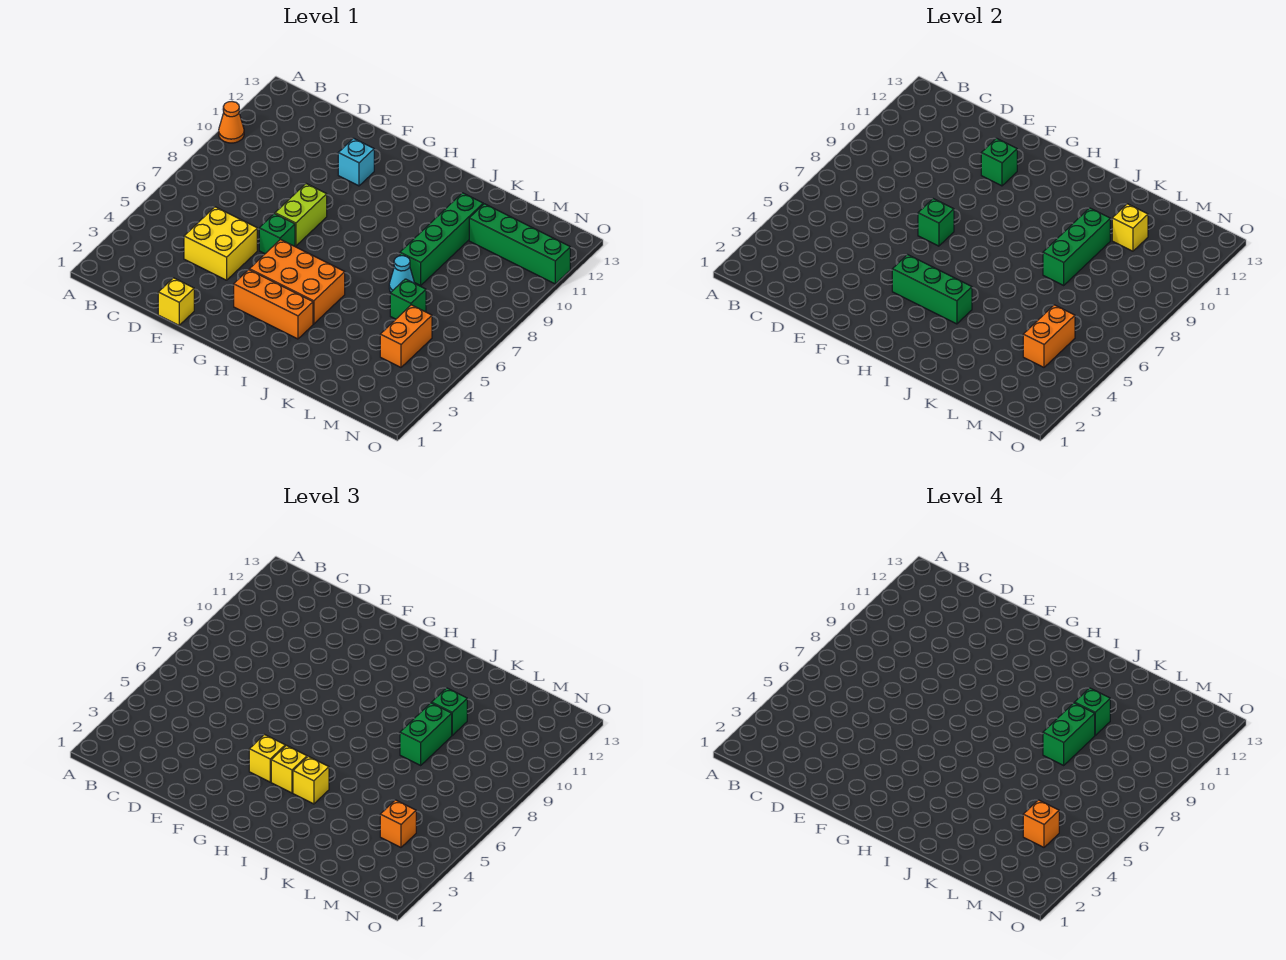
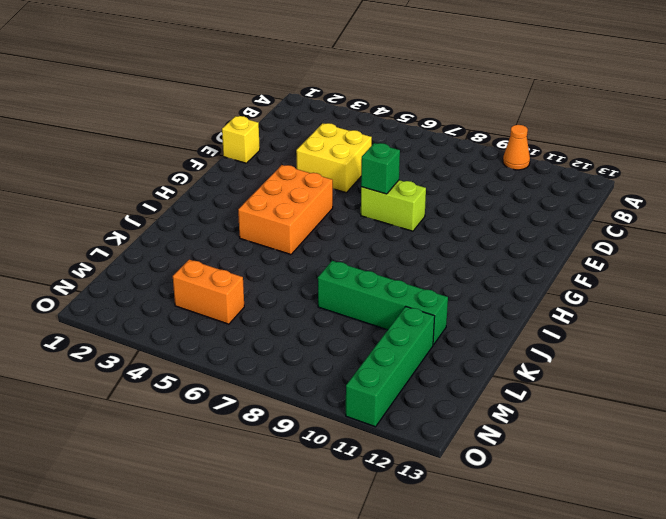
none -> green 1x1 brick [259,214,295,254]
none -> cyan 1x1 brick [338,138,374,186]
none -> orange 1x3 brick [234,270,313,339]

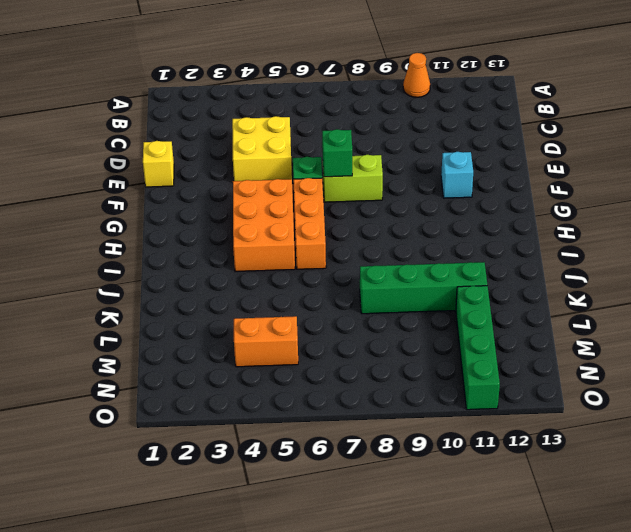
orange 1x3 brick [293,178,326,269] -> orange 1x3 brick moved to [234,270,313,339]
none -> cyan 1x1 cone [389,256,414,292]
none -> green 1x1 brick [390,279,426,319]
none -> green 1x1 brick [981,138,1017,186]

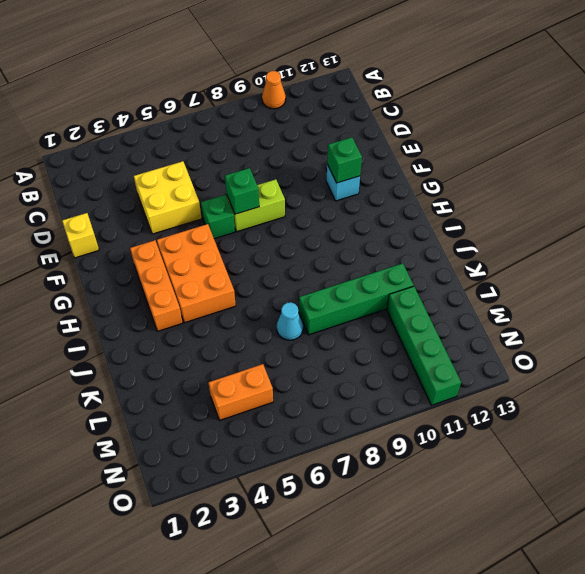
none -> green 1x1 brick [390,279,426,319]
none -> green 1x3 brick [892,255,972,324]
none -> green 1x3 brick [1043,208,1110,285]

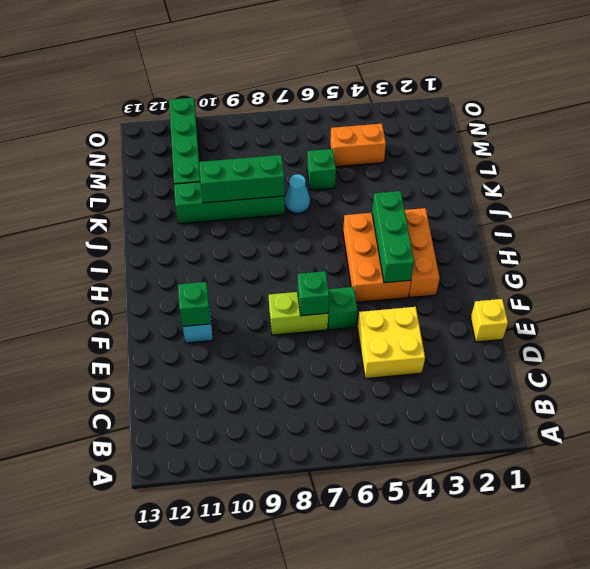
none -> orange 1x1 cone [219,102,244,143]
none -> yellow 1x1 brick [1112,204,1148,251]
none -> orange 1x2 brick [1023,305,1075,367]

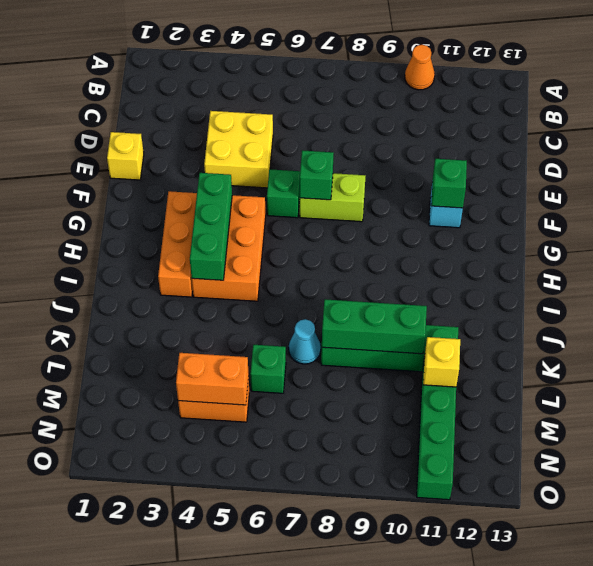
none -> yellow 1x1 brick [249,735,285,782]
none -> yellow 1x1 brick [271,746,307,793]
none -> yellow 1x1 brick [293,756,329,804]

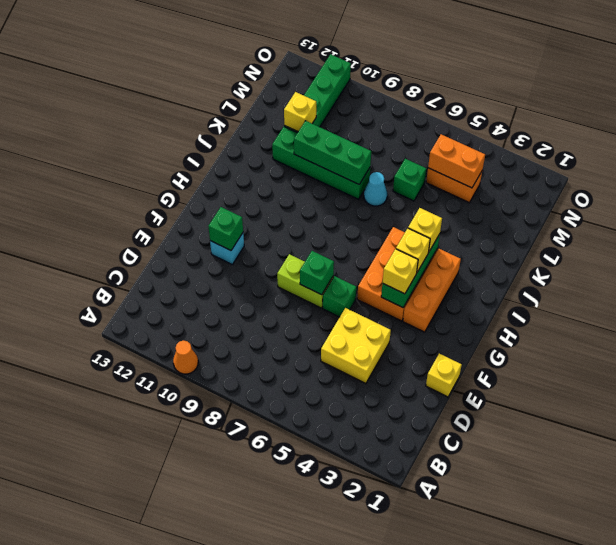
none -> green 1x2 brick [400,703,452,765]
none -> green 1x1 brick [432,688,467,735]
none -> orange 1x1 brick [380,800,416,847]

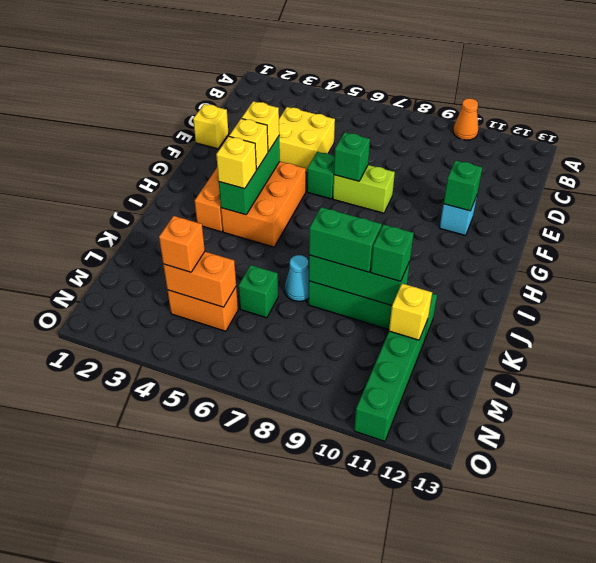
none -> green 1x2 brick [1043,703,1095,765]
none -> green 1x1 brick [1075,688,1110,735]
none -> orange 1x1 brick [1023,800,1059,847]

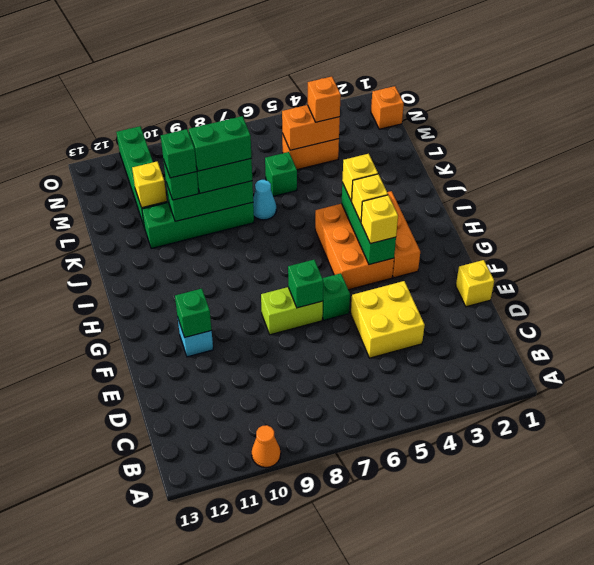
orange 1x1 brick [371,86,404,129] -> orange 1x1 brick moved to [1023,800,1059,847]

